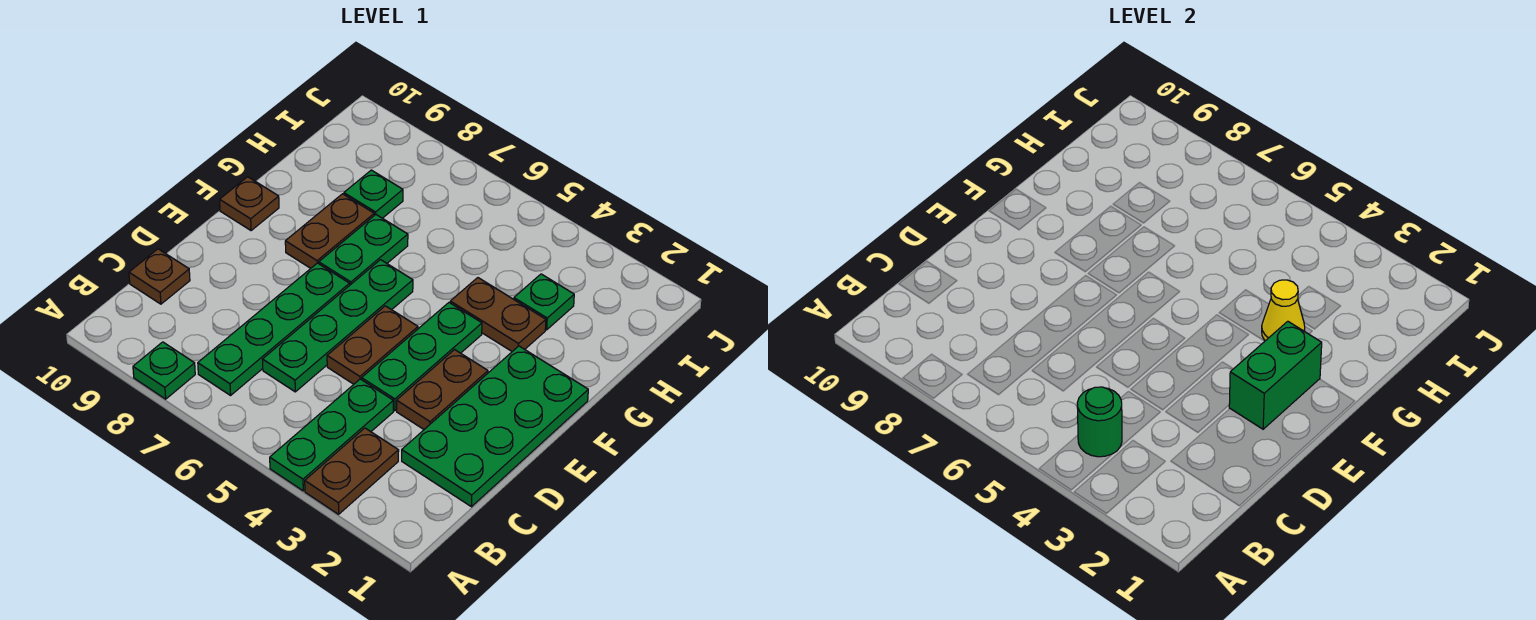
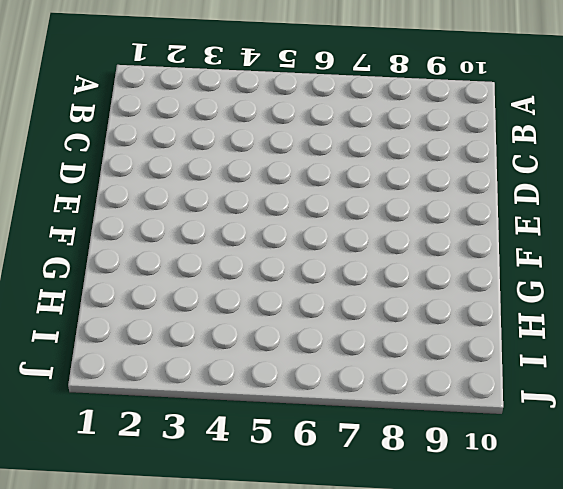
none -> brown 1x2 plate [305,428,399,514]
none -> green 1x3 plate [270,379,393,491]
none -> green 1x1 plate [133,342,195,399]

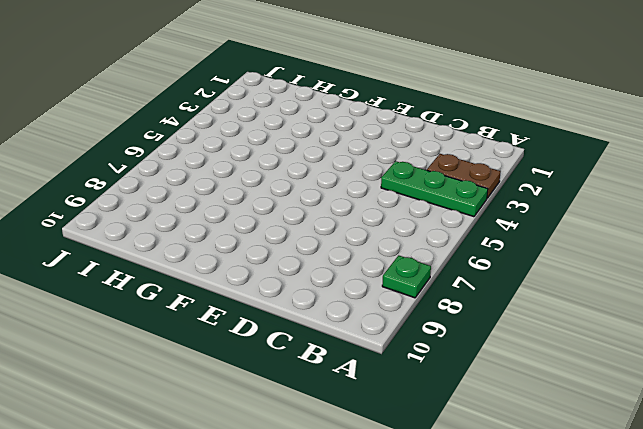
none -> green 1x4 plate [198,263,350,395]
none -> green 2x4 plate [402,346,588,507]
none -> green 1x4 plate [262,260,413,392]

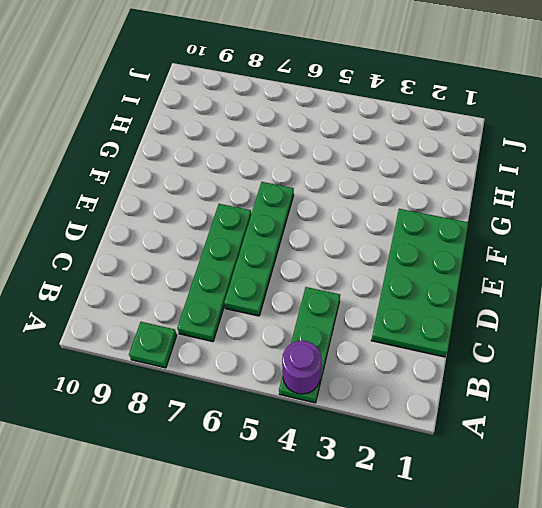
purple 1x1 round brick [282,341,322,394] -> none
none -> brown 1x2 plate [305,428,399,514]
none -> brown 1x1 plate [129,249,190,304]
none -> brown 1x2 plate [397,350,488,429]

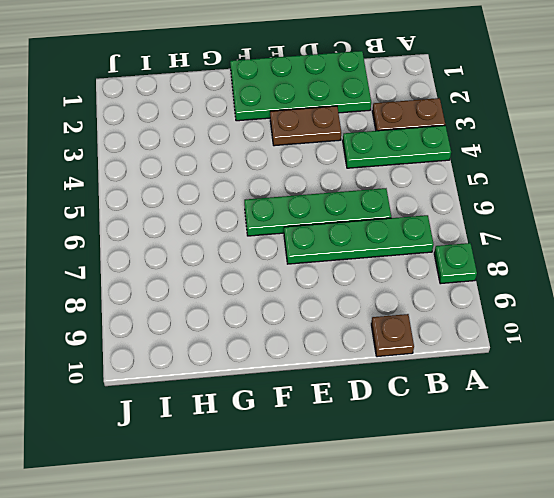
none -> green 1x3 plate [362,303,482,411]
none -> brown 1x2 plate [327,306,418,384]
none -> green 1x2 plate [319,215,408,285]

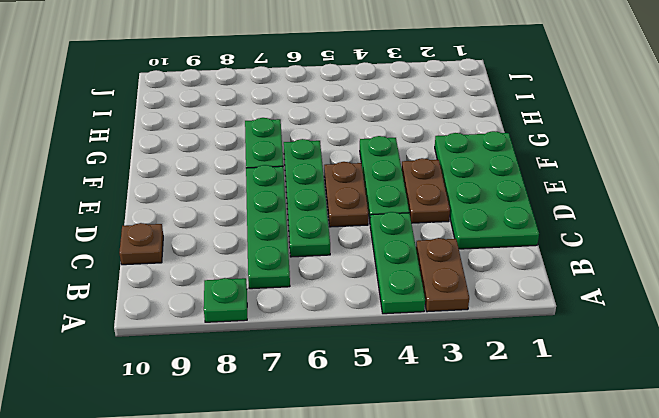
none -> brown 1x2 plate [285,194,374,268]
none -> brown 1x1 plate [220,177,279,231]
none -> brown 1x2 plate [450,278,546,351]

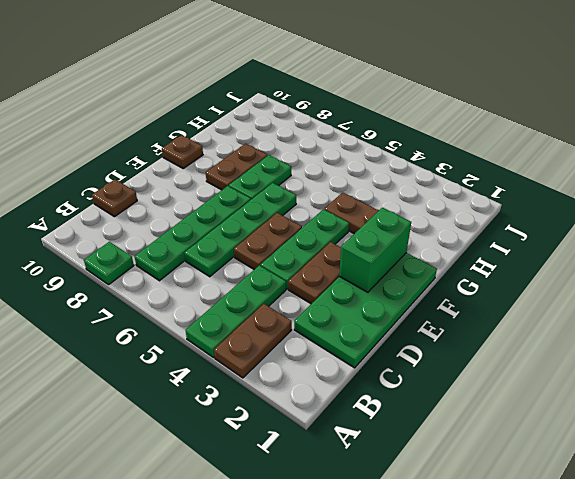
none -> green 1x1 plate [514,274,574,330]
none -> green 1x1 plate [344,170,403,218]
none -> green 1x1 round brick [1077,387,1122,457]

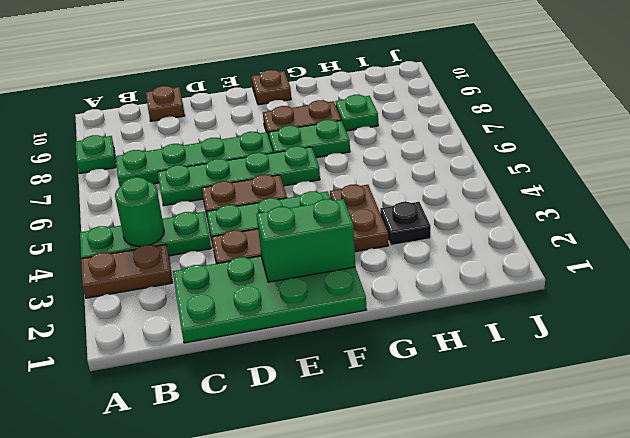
black 1x1 plate [380,202,431,245] -> green 1x1 plate [514,274,574,330]
none -> yellow 1x1 cone [1262,280,1305,341]

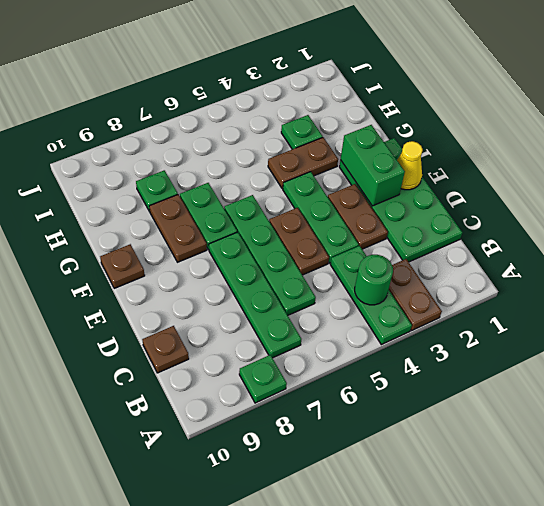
yellow 1x1 cone [397,141,423,190] -> yellow 1x1 cone moved to [1262,280,1305,341]

